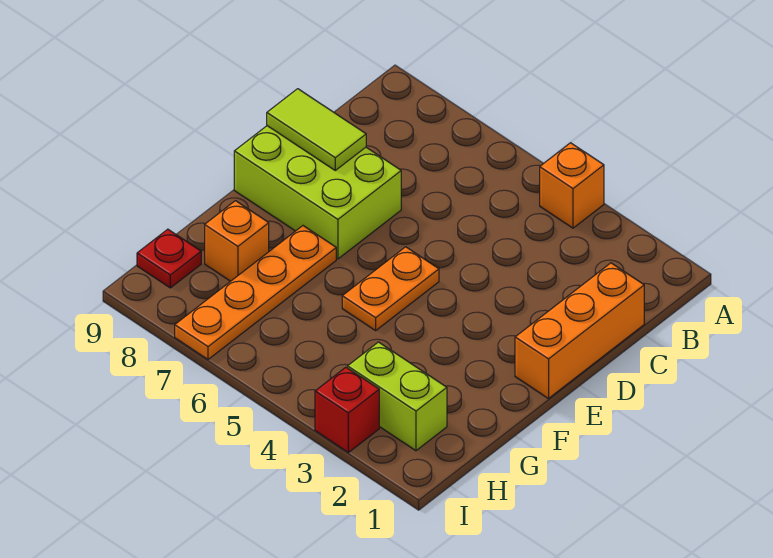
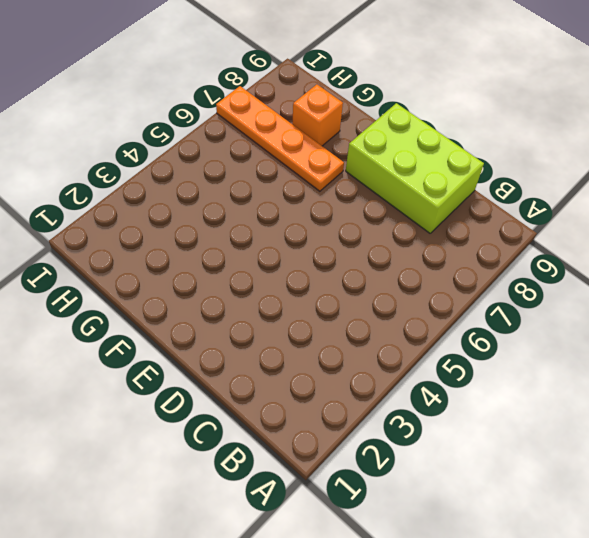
lime 2x3 brick [346,103,484,233] -> lime 2x3 brick turned to [234,126,401,259]
none -> orange 1x1 brick [540,143,604,228]
none -> orange 1x3 brick [515,263,644,399]

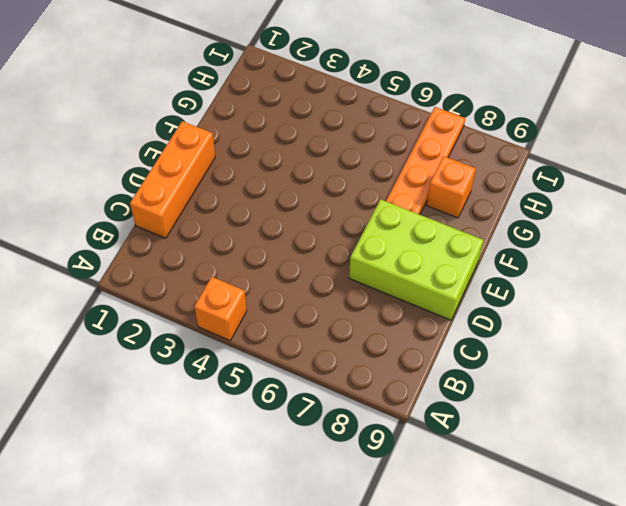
none -> orange 1x2 plate [342,247,439,331]
none -> lime 1x2 brick [348,342,447,451]

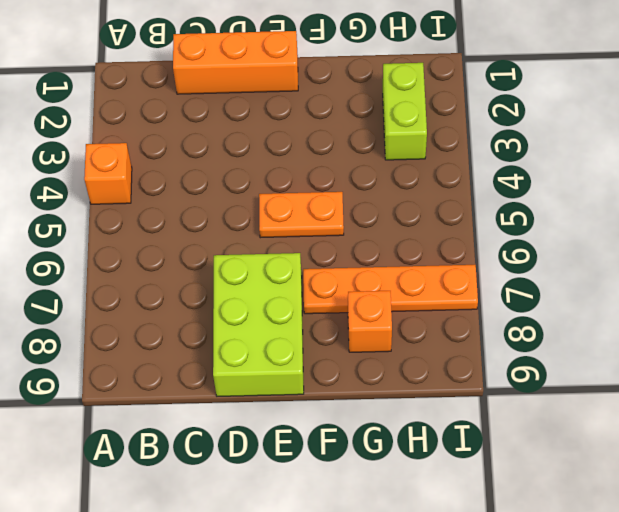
none -> red 1x1 plate [137,229,201,288]
none -> red 1x1 brick [315,367,379,453]

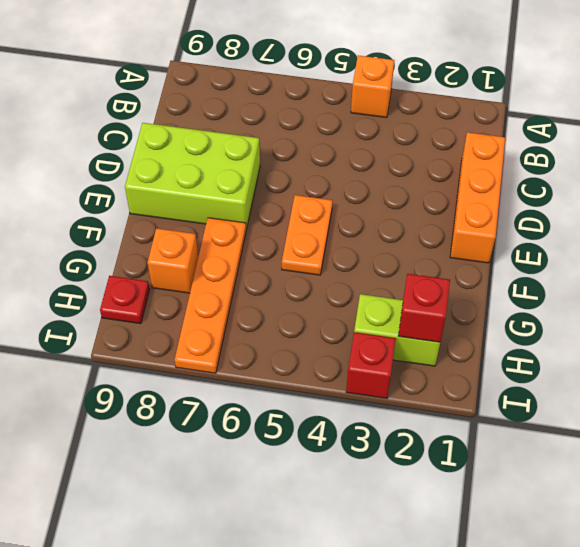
red 1x1 brick [398,274,450,342] -> none
none -> lime 1x2 tile [267,89,366,170]

